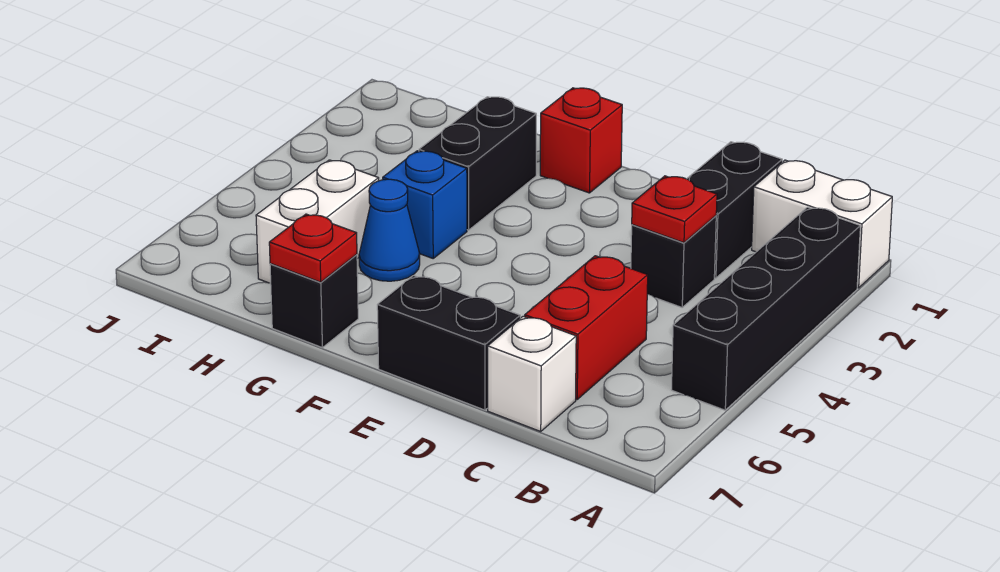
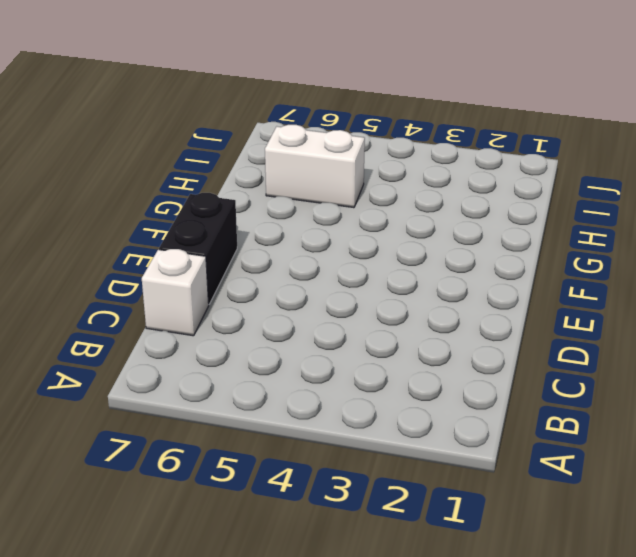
none -> white 1x2 brick [752,160,892,288]
none -> black 1x4 brick [671,207,860,410]
none -> black 1x2 brick [687,142,782,278]

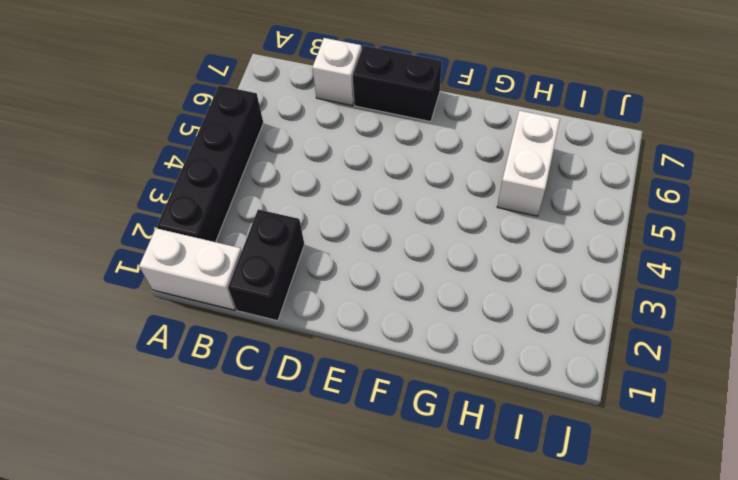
none -> black 1x1 brick [631,216,716,307]
none -> red 1x2 brick [525,256,648,399]
none -> red 1x1 brick [540,88,622,193]

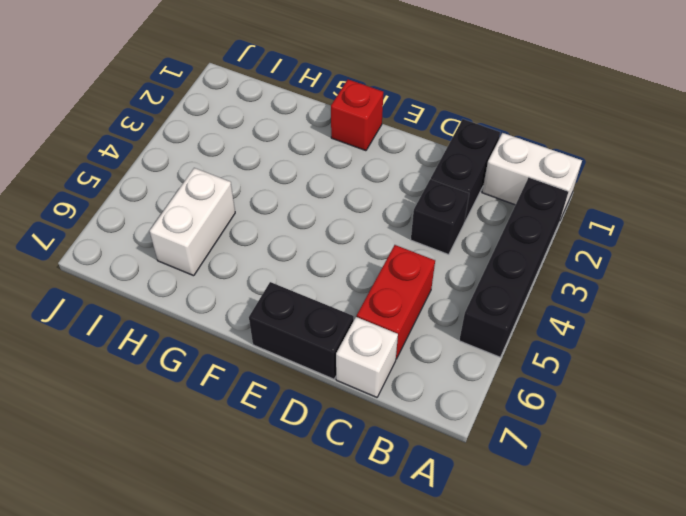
none -> black 1x2 brick [419,97,536,230]
none -> blue 1x1 brick [383,151,467,258]
none -> blue 1x1 cone [359,179,420,281]

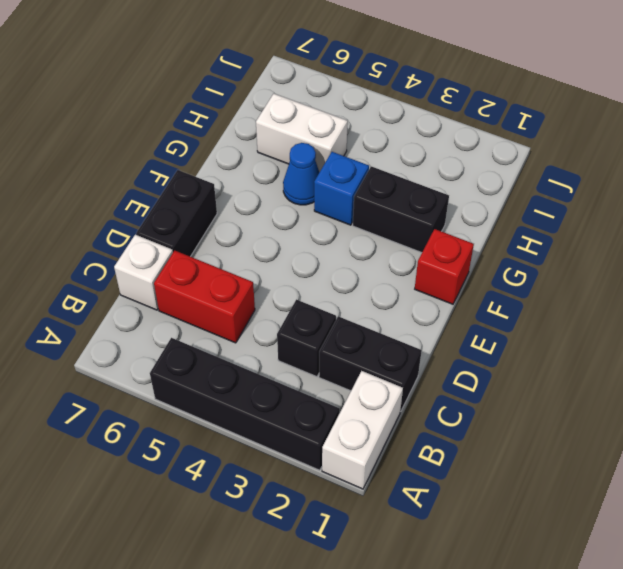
none -> black 1x1 brick [270,254,358,348]
none -> red 1x1 plate [632,176,717,243]
none -> red 1x1 plate [269,214,357,282]

